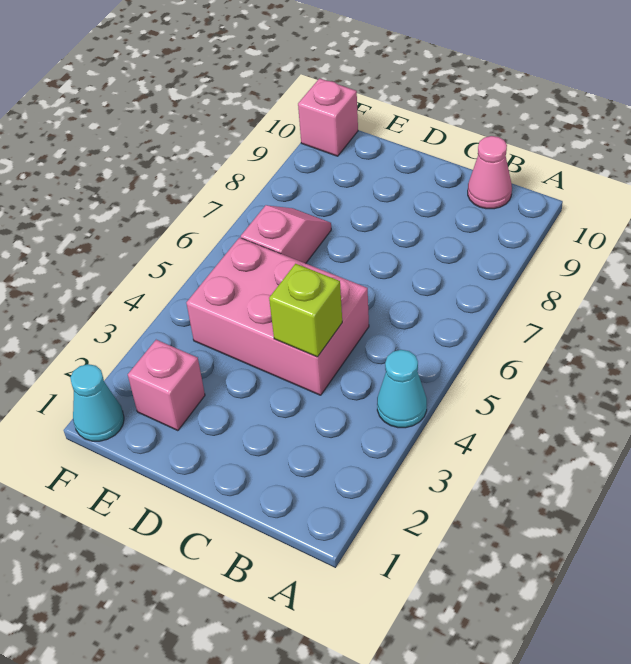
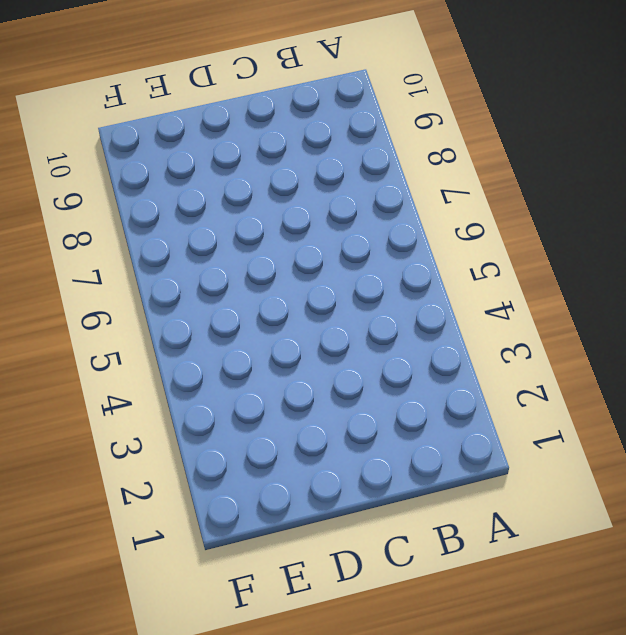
none -> cyan 1x1 cone [377,350,427,428]
none -> pink 1x1 cone [468,136,512,209]

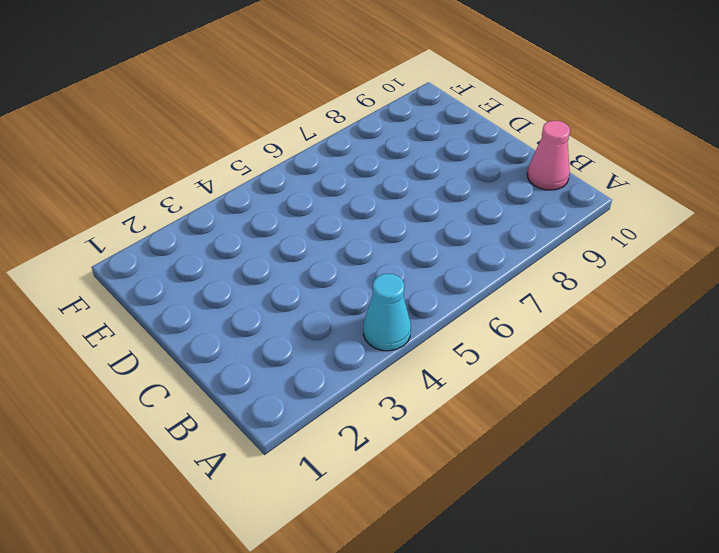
none -> pink 2x3 brick [187,238,369,395]
none -> pink 1x1 brick [128,340,205,431]

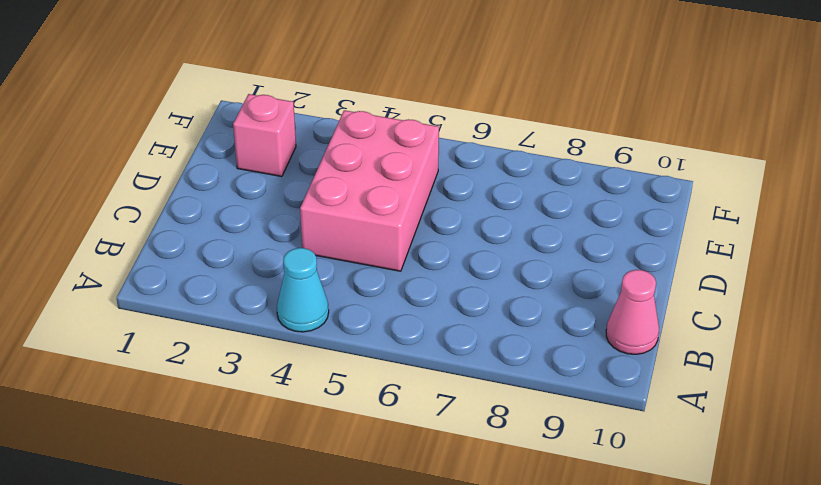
none -> pink 1x2 slope [241,205,331,263]
none -> cyan 1x1 cone [70,364,124,441]

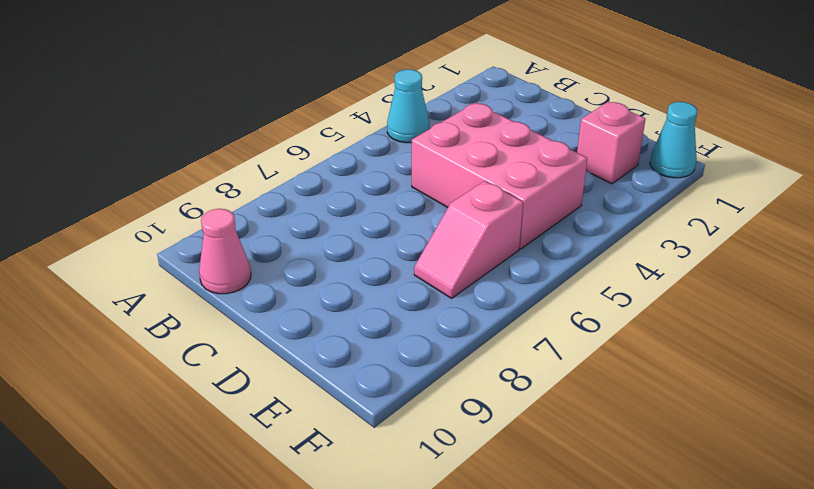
none -> pink 1x1 brick [298,78,358,156]
none -> lime 1x1 brick [269,264,342,357]

